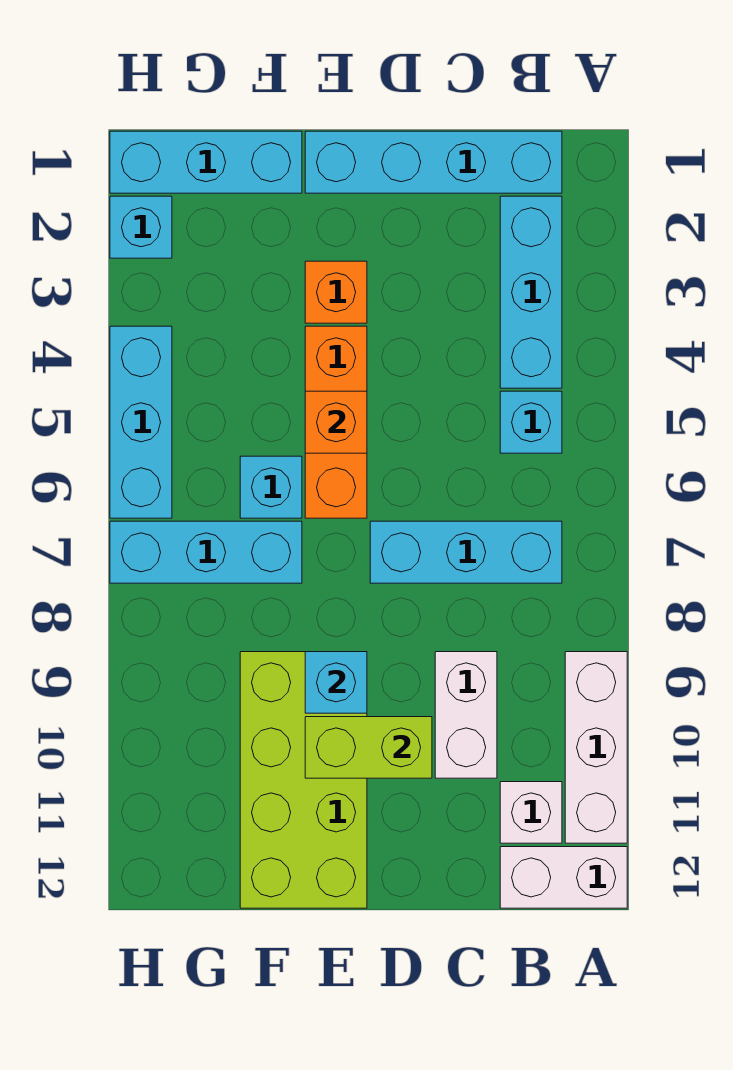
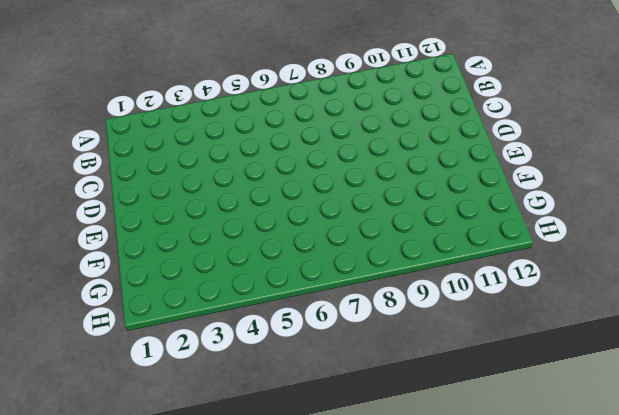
none -> white 1x3 brick [565,652,627,843]
none -> white 1x2 brick [500,847,627,908]
none -> cyan 1x4 brick [305,131,562,193]

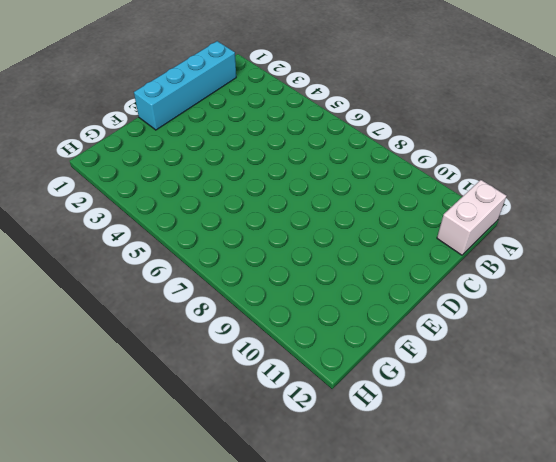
none -> white 1x3 brick [565,652,627,843]
none -> cyan 1x3 brick [500,196,562,388]
none -> cyan 1x1 brick [500,391,562,453]

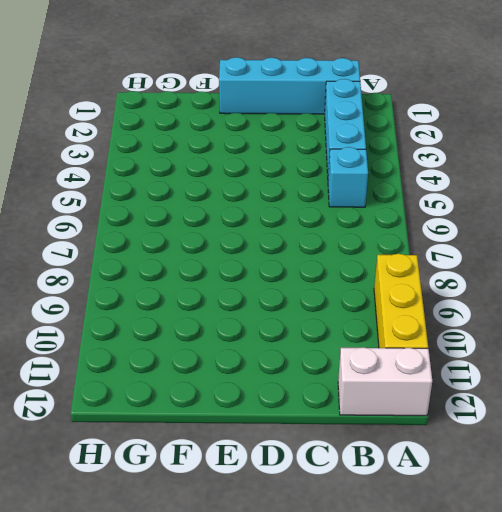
yellow 1x3 brick [374,254,428,348] -> white 1x3 brick [565,652,627,843]
none -> cyan 1x3 brick [370,521,562,583]
none -> white 1x1 brick [500,782,562,843]
none -> white 1x2 brick [435,652,497,778]

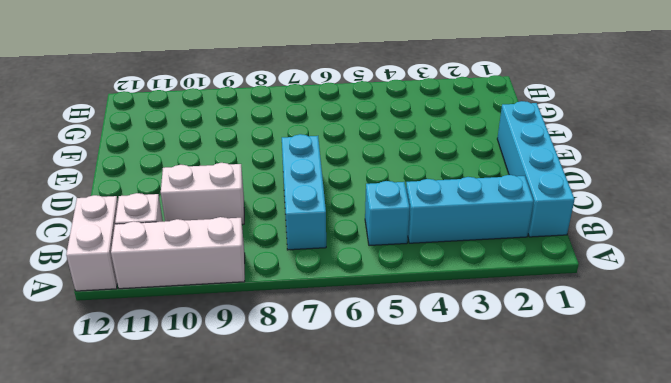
none -> orange 1x1 brick [305,261,367,323]
none -> orange 1x3 brick [305,326,367,518]
none -> lime 2x4 brick [240,652,367,908]

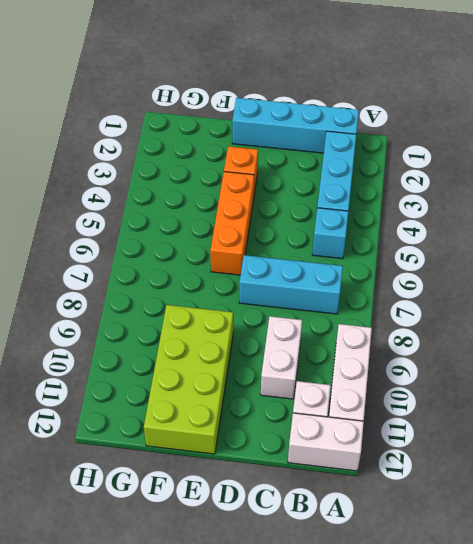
none -> cyan 1x3 brick [110,131,302,193]
none -> cyan 1x1 brick [240,456,302,518]
none -> cyan 1x3 brick [110,521,302,583]

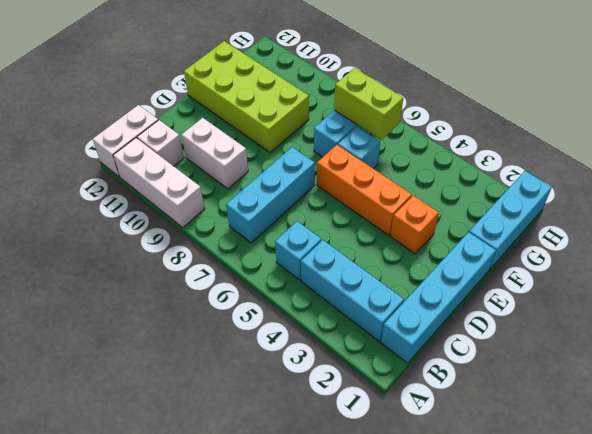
lime 1x2 brick [334,68,403,140] -> lime 1x2 brick turned to [305,717,432,778]
none -> cyan 1x1 brick [110,196,172,258]
none -> cyan 1x3 brick [110,326,172,518]
none -> orange 1x1 brick [305,391,367,453]

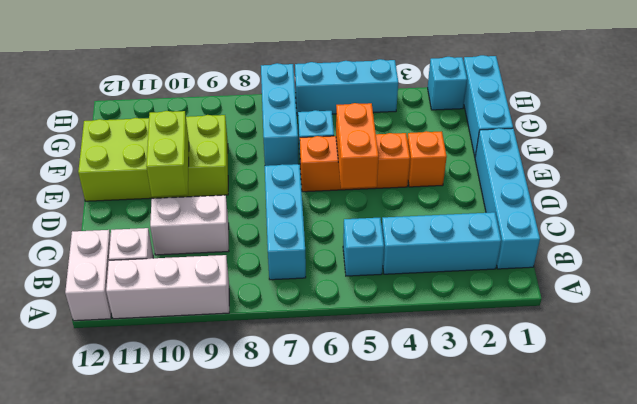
orange 1x2 brick [336,103,379,189] -> orange 1x1 brick [305,391,367,453]
none -> cyan 1x1 brick [305,652,367,713]

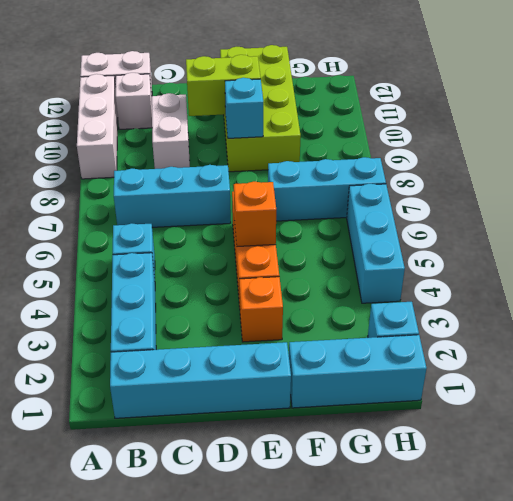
none -> cyan 1x1 brick [240,456,302,518]

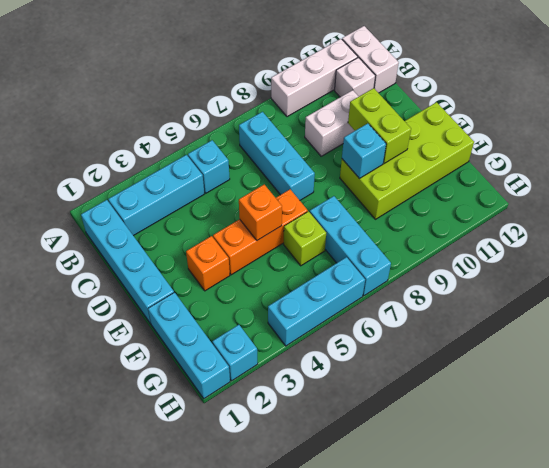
lime 1x1 brick [284,211,326,266] -> cyan 1x1 brick [240,456,302,518]

